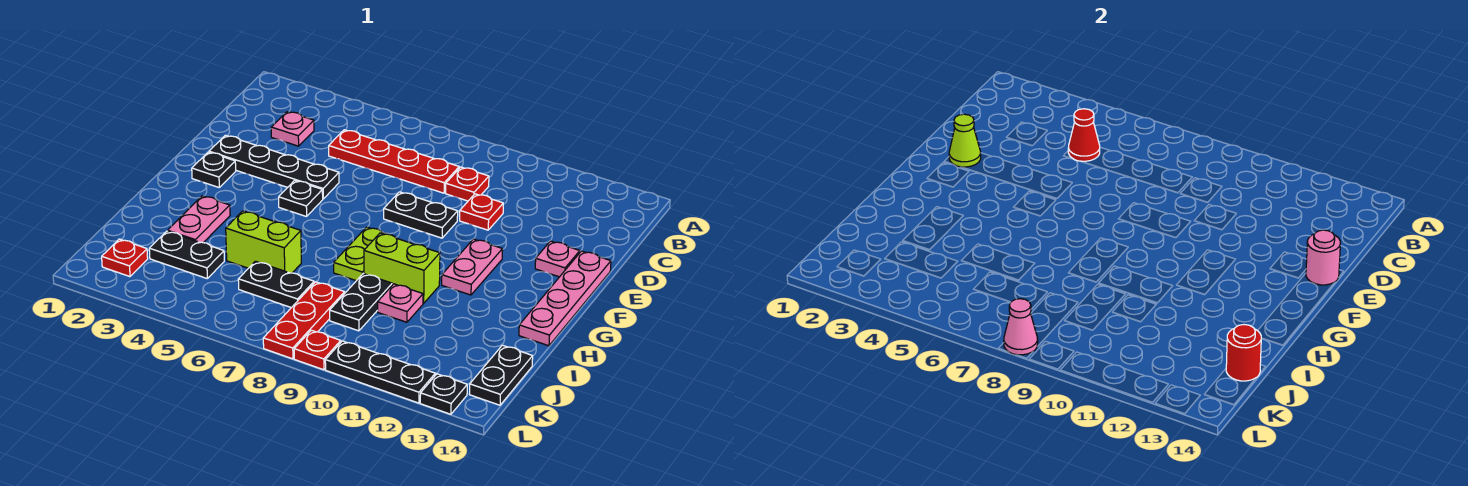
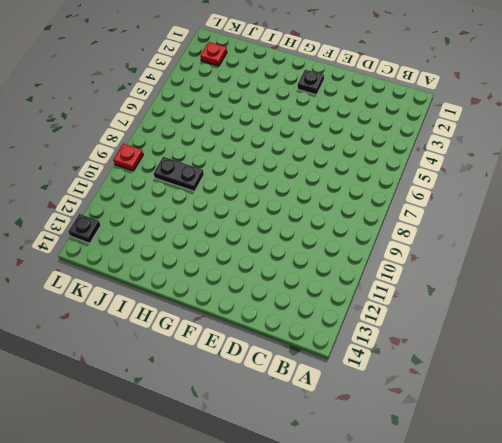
none -> pink 1x1 plate [271,112,314,146]
none -> red 1x4 plate [329,130,459,193]
none -> red 1x1 plate [446,167,489,201]
none -> red 1x1 plate [460,194,503,230]

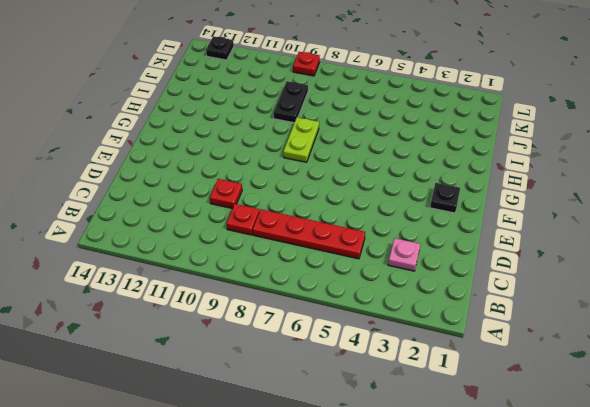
none -> black 1x4 plate [209,135,339,199]
none -> black 1x2 plate [384,192,458,238]
none -> pink 1x1 plate [535,241,580,277]
none -> pink 1x4 plate [519,251,611,346]

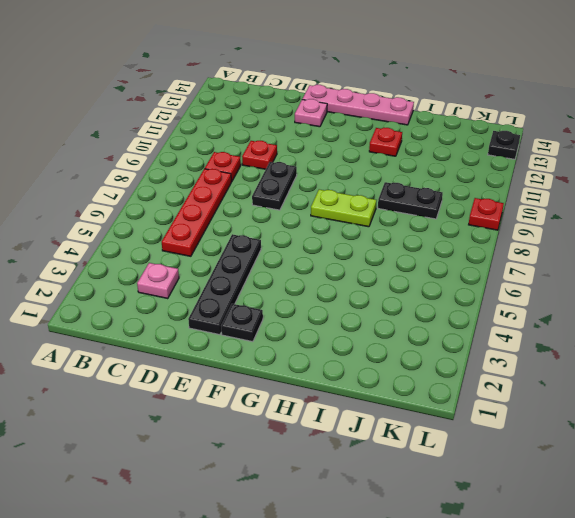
red 1x1 plate [369,128,402,156] -> red 1x1 plate moved to [102,239,148,277]
none -> black 1x1 plate [279,180,323,217]
none -> pink 1x2 plate [442,239,503,295]
none -> pink 1x2 plate [168,196,230,243]
none -> lime 1x2 brick [364,233,440,303]

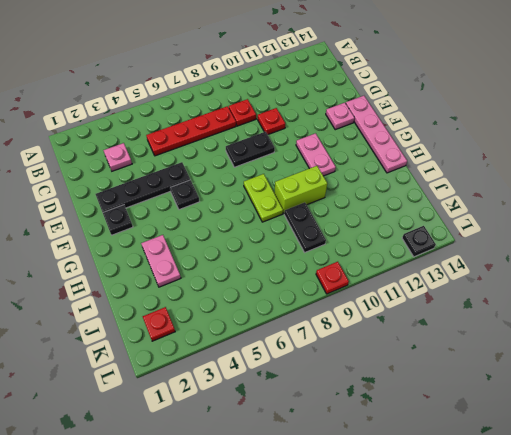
none -> lime 1x2 brick [226,211,301,273]
none -> pink 1x1 plate [378,284,423,322]
none -> black 1x2 plate [149,231,224,278]
none -> black 1x2 plate [238,261,314,308]

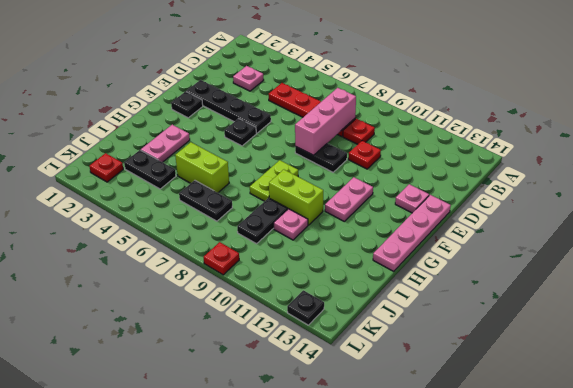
pink 1x3 brick [295,88,356,155] -> none
none -> red 1x3 plate [263,282,345,359]
none -> black 1x2 plate [469,345,533,405]
none -> black 1x3 plate [325,341,435,403]
none -> red 1x1 cone [1068,109,1100,162]

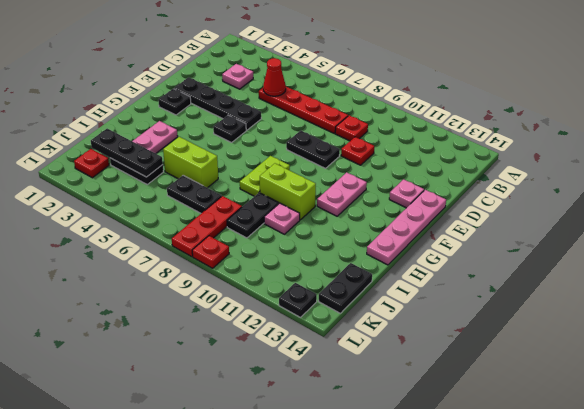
black 1x3 plate [91,129,163,177] -> black 1x3 plate moved to [325,341,435,403]
none -> lime 1x1 cone [949,114,981,167]
none -> pink 1x1 round brick [1306,230,1340,285]
none -> red 1x1 round brick [1226,325,1261,381]
none -> pink 1x1 cone [1004,299,1038,355]

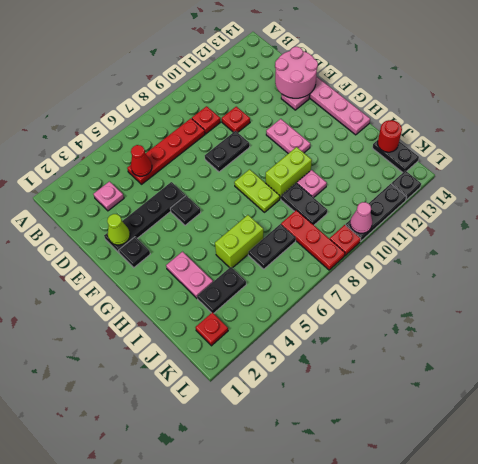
pink 2x2 round brick [275,47,318,98] -> pink 1x1 round brick [1306,230,1340,285]
pink 1x1 cone [350,202,372,233] -> pink 1x1 cone moved to [1004,299,1038,355]

